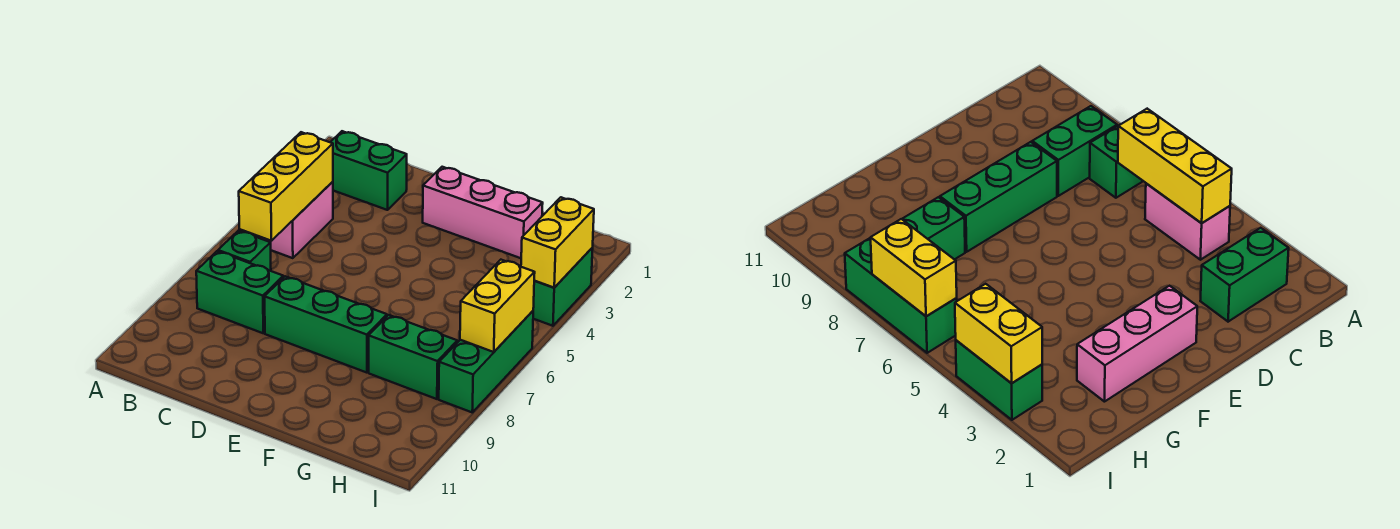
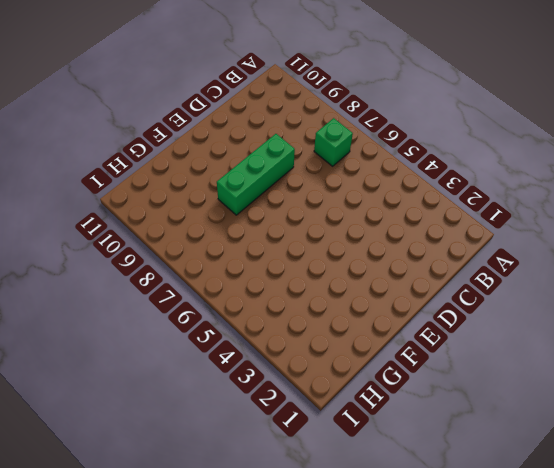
none -> green 1x2 brick [330,131,407,210]
none -> pink 1x2 brick [261,182,333,258]
none -> green 1x2 brick [196,251,283,333]

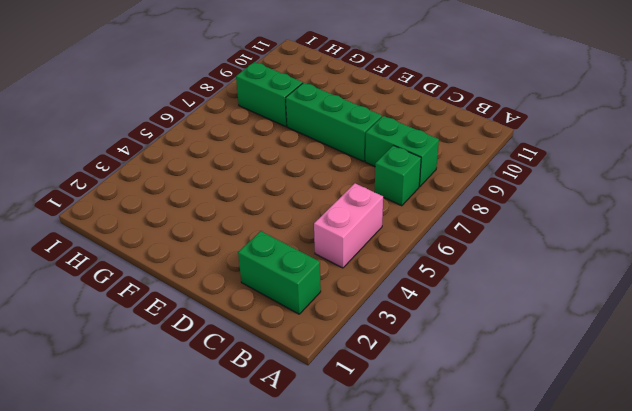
none -> pink 1x3 brick [423,167,543,258]
none -> green 1x2 brick [533,248,593,326]
none -> green 1x3 brick [439,311,533,412]

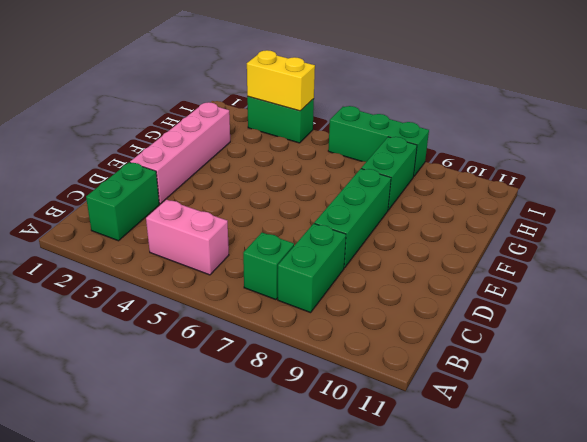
pink 1x4 brick [130,102,230,204] -> pink 1x3 brick [423,167,543,258]
none -> yellow 1x3 brick [239,132,333,241]
none -> yellow 1x2 brick [460,260,535,352]

